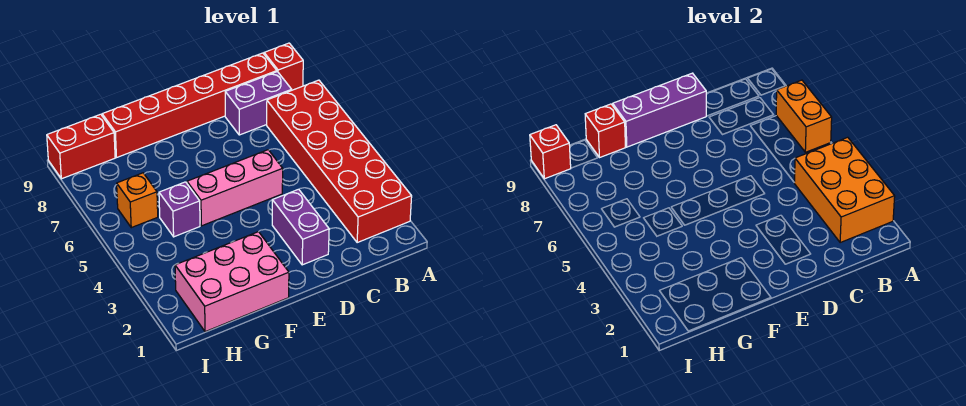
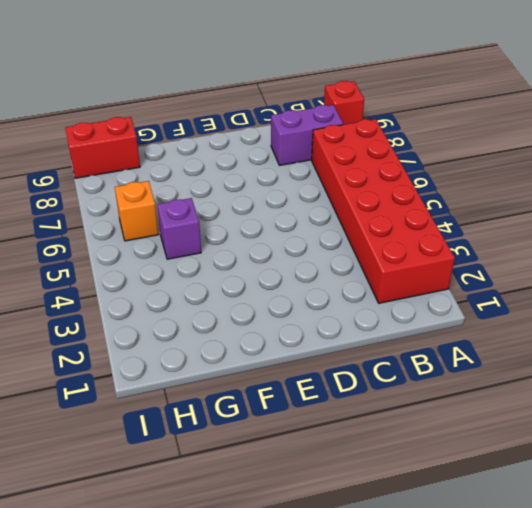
none -> red 1x6 brick [102,53,277,157]
none -> purple 1x2 brick [272,189,329,265]
none -> pink 1x3 brick [187,150,283,226]

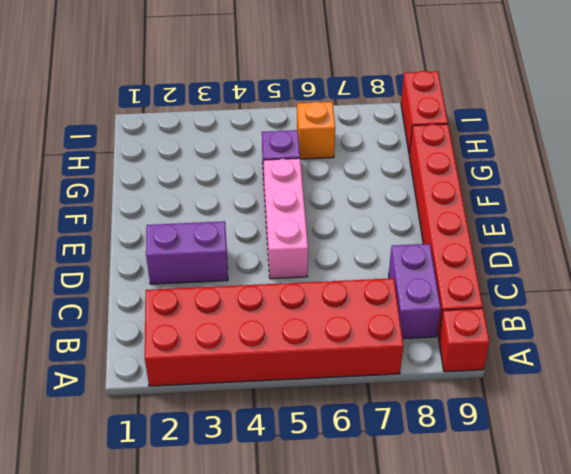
none -> pink 2x3 brick [175,232,289,332]
none -> orange 2x3 brick [794,137,895,243]
none -> orange 1x2 brick [776,80,832,152]

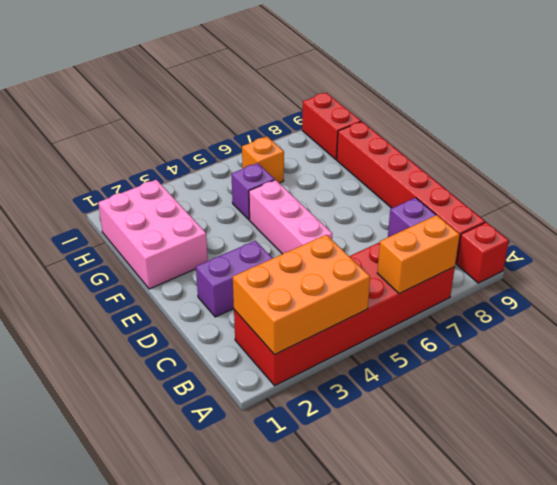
none -> purple 1x3 brick [613,73,706,147]
none -> red 1x1 brick [585,104,626,157]
none -> red 1x1 brick [530,125,571,179]

